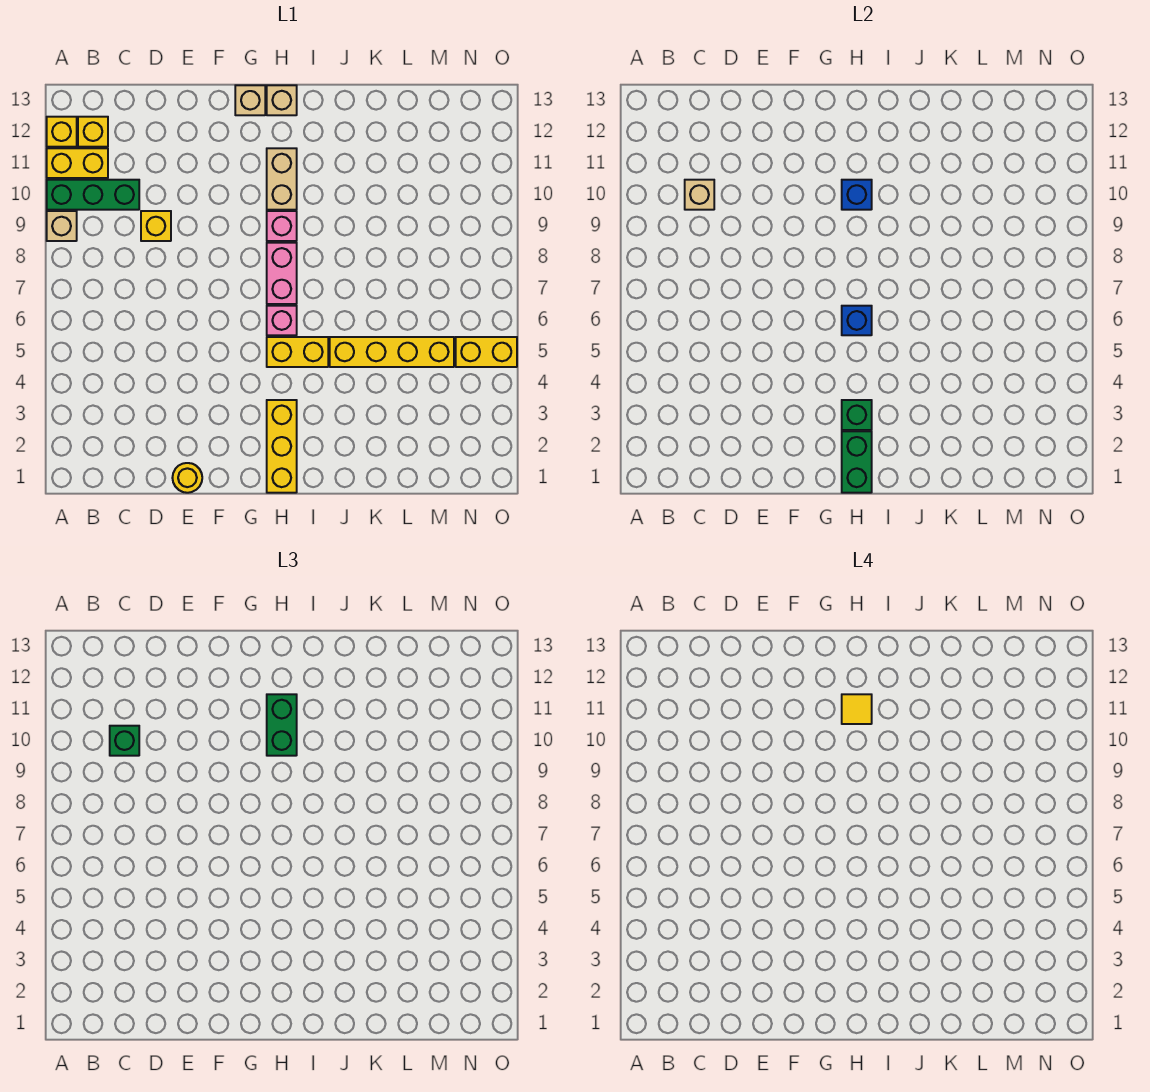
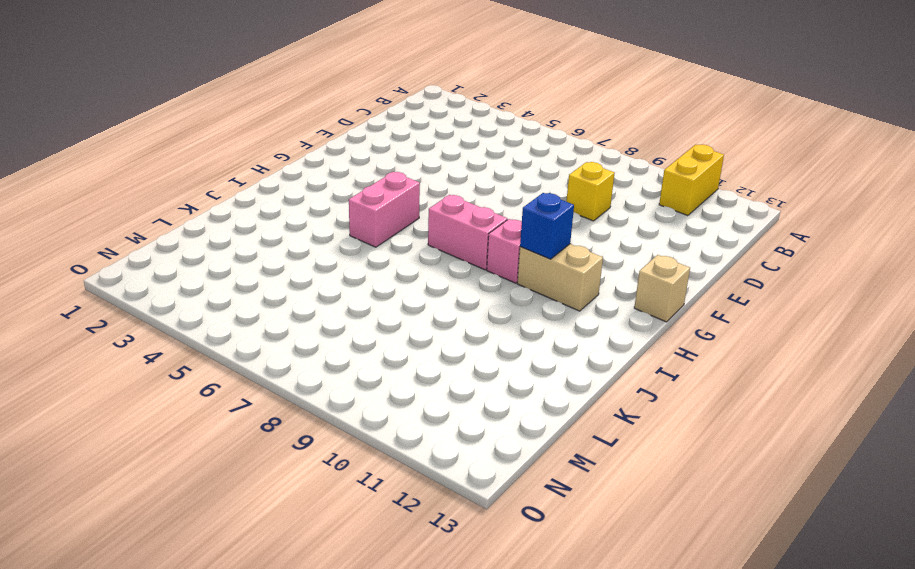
pink 1x2 brick [349,172,420,247] -> yellow 1x2 brick [267,337,328,367]
none -> tan 1x1 brick [47,211,77,241]
none -> green 1x3 brick [47,180,139,210]
none -> yellow 1x1 brick [47,117,77,147]

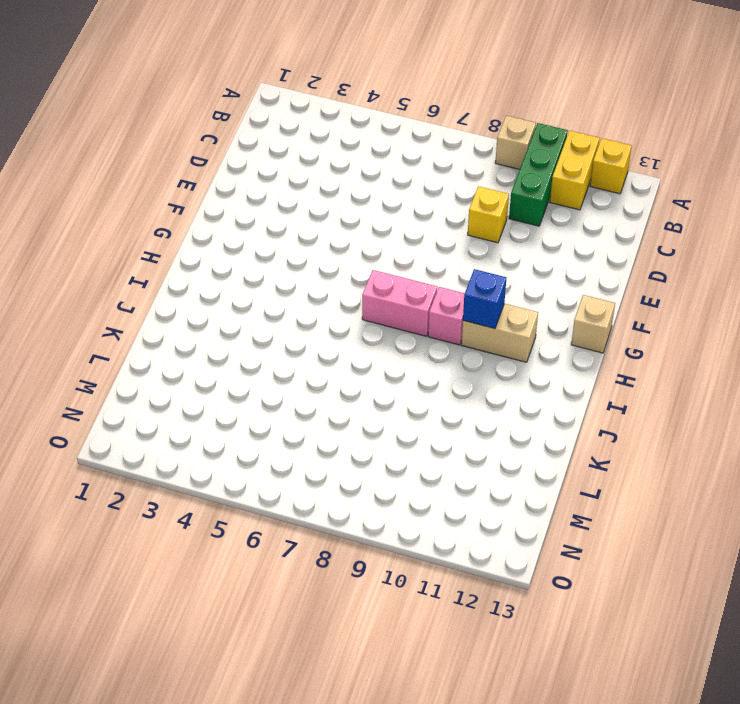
none -> yellow 1x1 brick [78,117,108,147]
none -> yellow 1x1 round brick [172,463,202,493]
none -> yellow 1x3 brick [267,400,297,493]

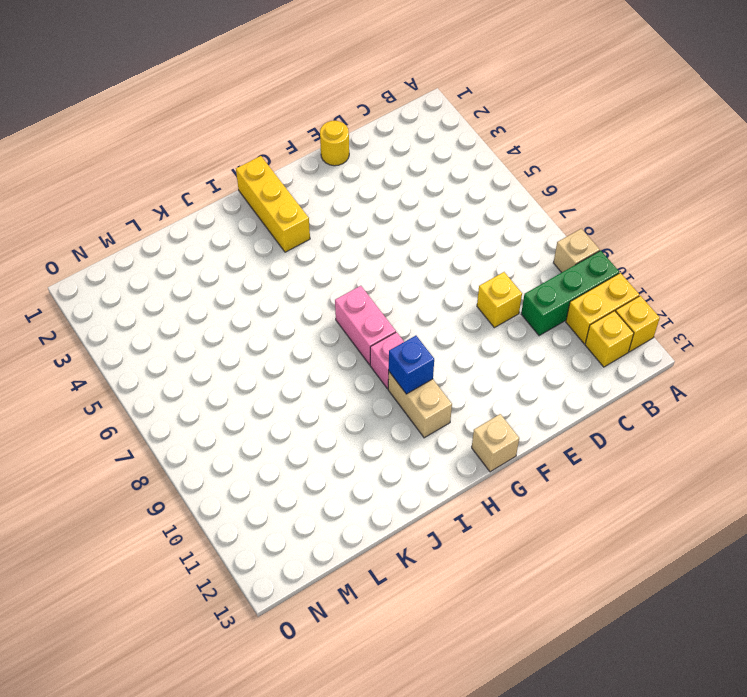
none -> yellow 1x2 brick [267,337,328,367]
none -> pink 1x1 brick [267,306,297,335]
none -> tan 1x1 brick [267,85,297,115]

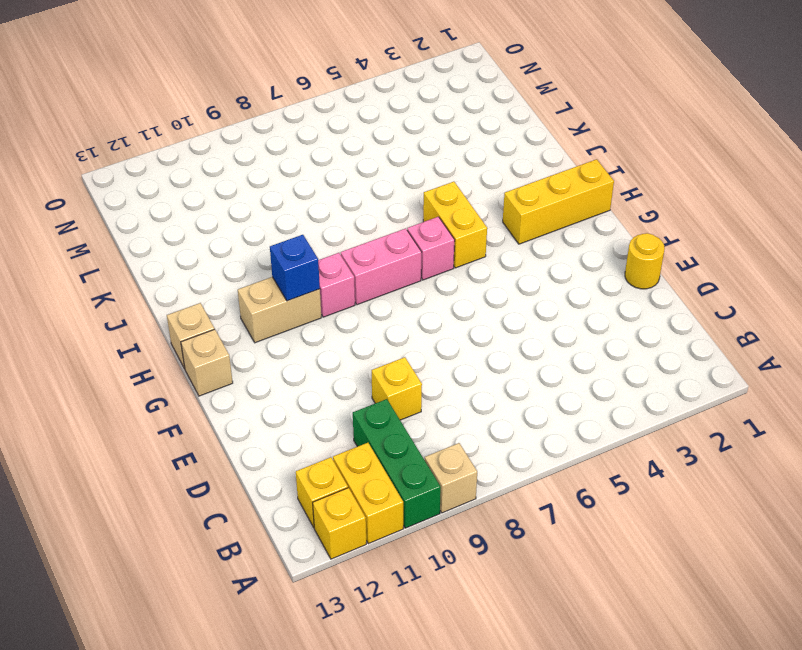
none -> yellow 1x4 brick [330,337,454,367]
none -> yellow 1x2 brick [456,337,517,367]
none -> tan 1x1 brick [685,180,714,210]

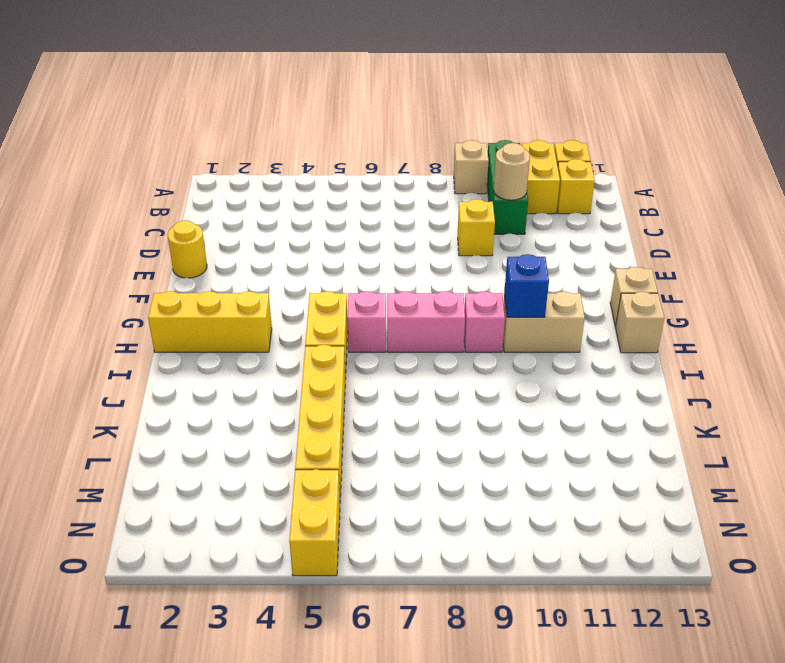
tan 1x1 round brick [493,143,530,200] -> tan 1x1 brick [685,180,714,210]
none -> green 1x2 brick [842,431,872,493]
none -> green 1x1 brick [842,400,872,430]
none -> blue 1x1 brick [842,306,872,335]

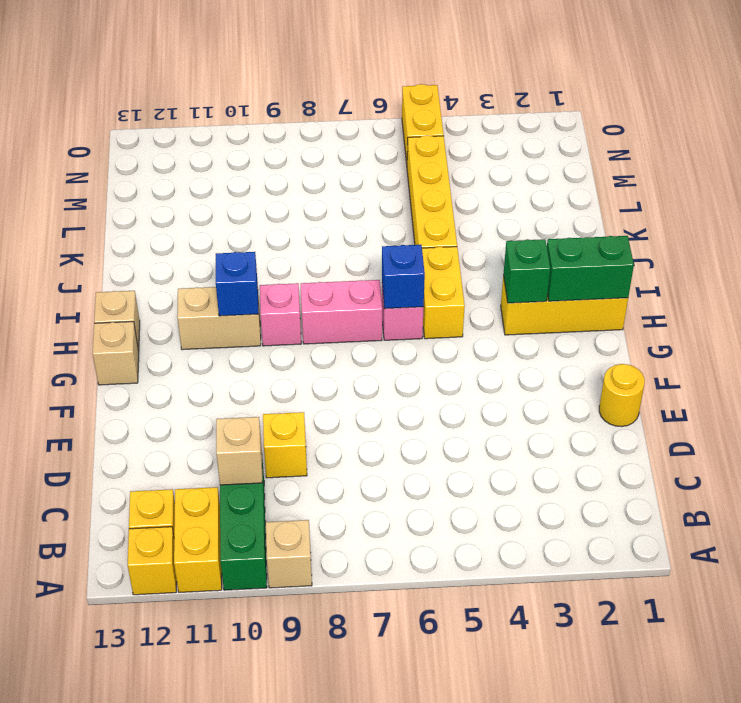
none -> green 1x1 brick [110,726,139,756]
none -> green 1x2 brick [267,694,297,756]
none -> yellow 1x1 tile [842,694,872,724]

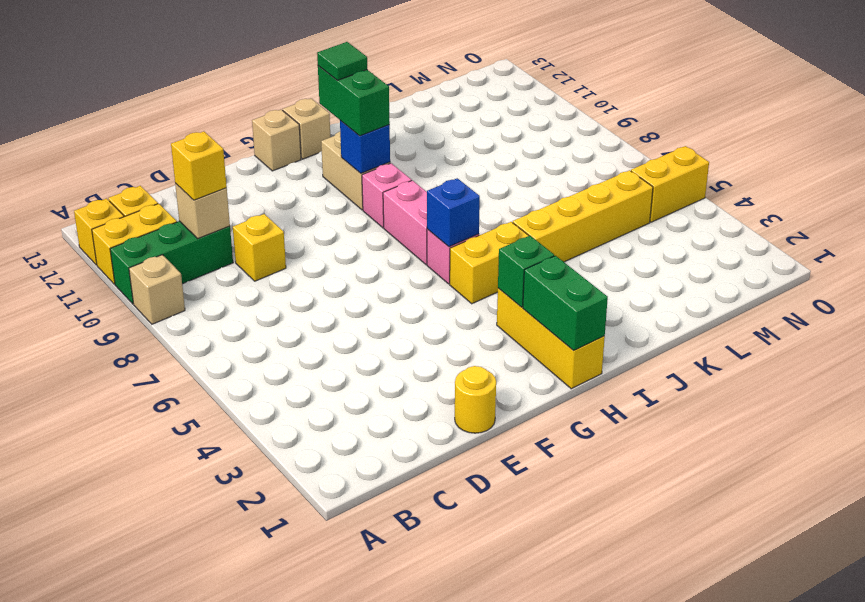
yellow 1x1 brick [171,132,227,200] -> green 1x1 brick [110,726,139,756]
green 1x1 tile [317,42,367,80] -> yellow 1x1 tile [842,694,872,724]

